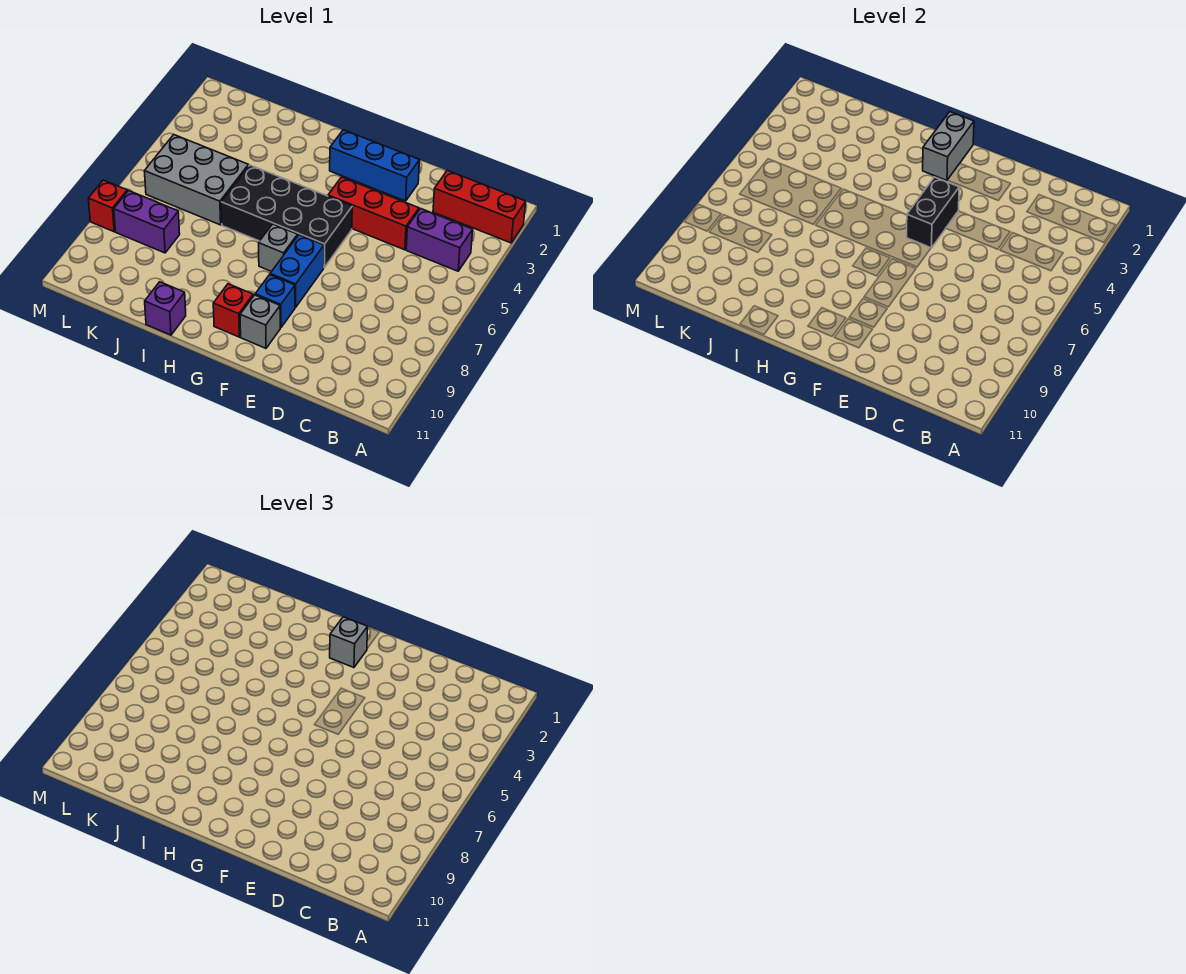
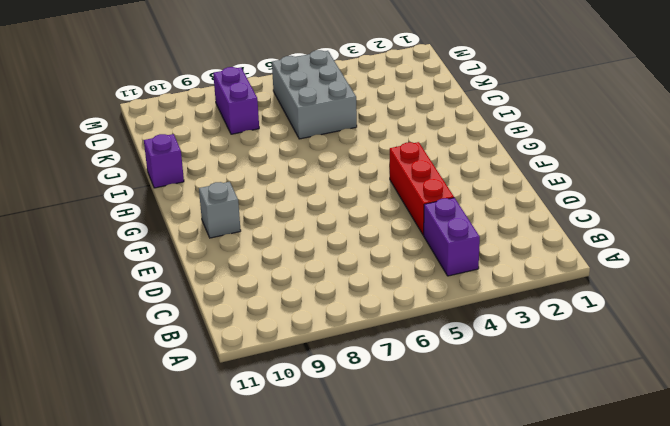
none -> red 1x3 brick [433,170,526,243]
none -> blue 1x3 brick [330,130,420,201]
none -> black 2x4 brick [221,165,352,267]

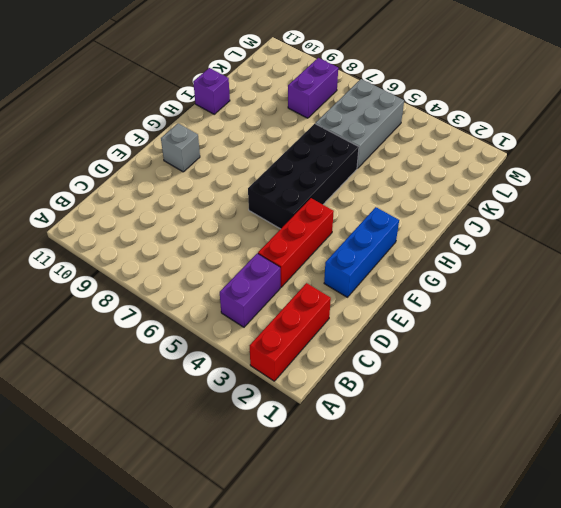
none -> blue 1x2 brick [270,235,324,307]
none -> blue 1x1 brick [255,275,295,328]
none -> grey 1x1 brick [259,224,298,272]

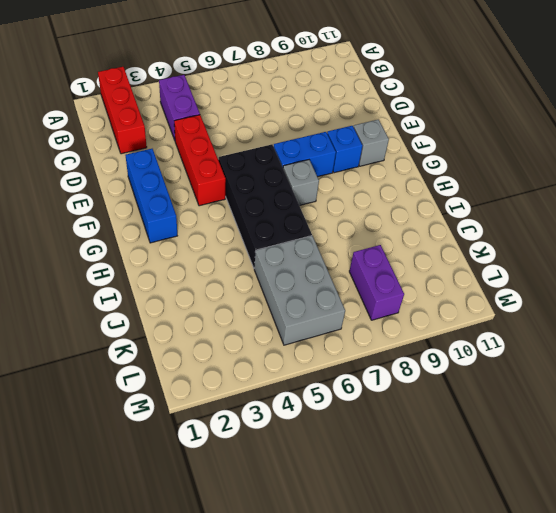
none -> red 1x1 brick [213,284,253,337]
none -> purple 1x1 brick [145,282,186,335]
none -> red 1x1 brick [88,180,127,232]

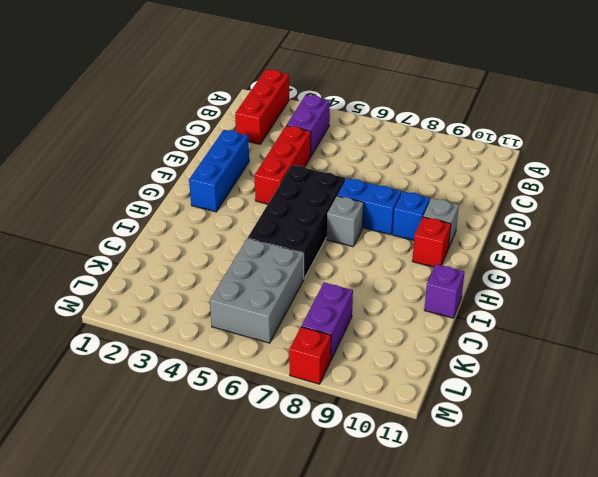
none -> black 1x2 brick [907,177,959,248]
none -> grey 1x2 brick [923,112,974,181]
none -> grey 1x1 brick [330,617,368,668]

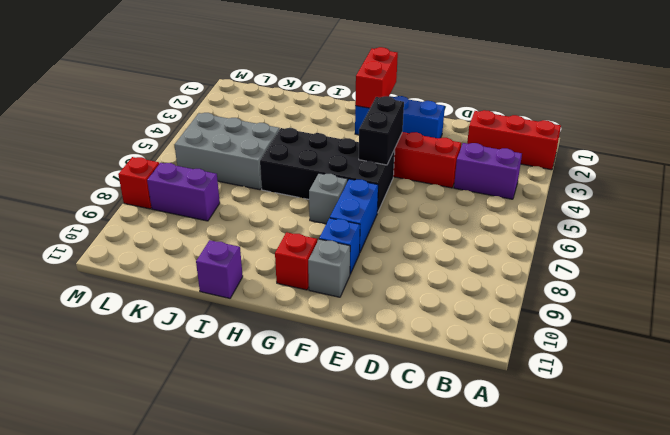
red 1x2 brick [355,47,398,108] -> grey 1x2 brick [923,112,974,181]
none -> grey 1x1 brick [330,617,368,668]

